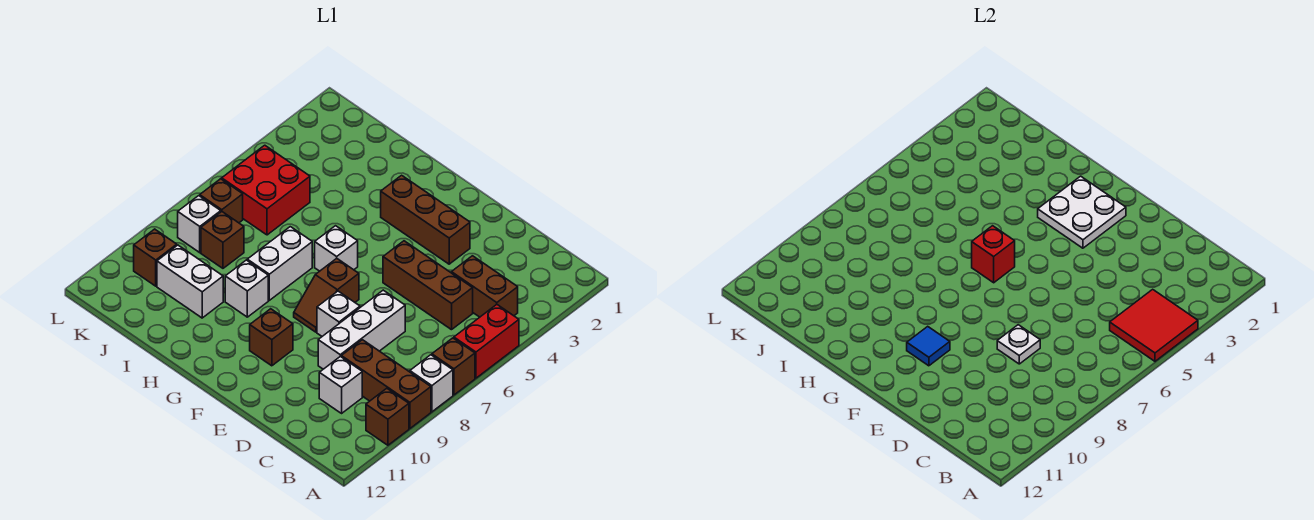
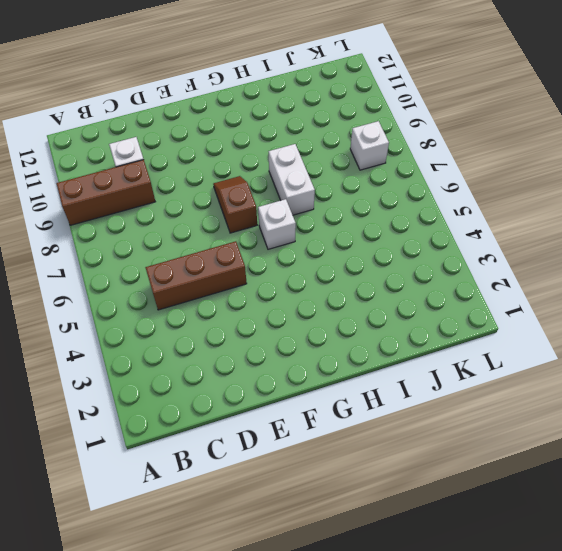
none -> red 1x2 brick [454,305,519,378]
none -> brown 1x1 brick [432,338,475,395]
none -> white 1x1 brick [410,355,453,412]

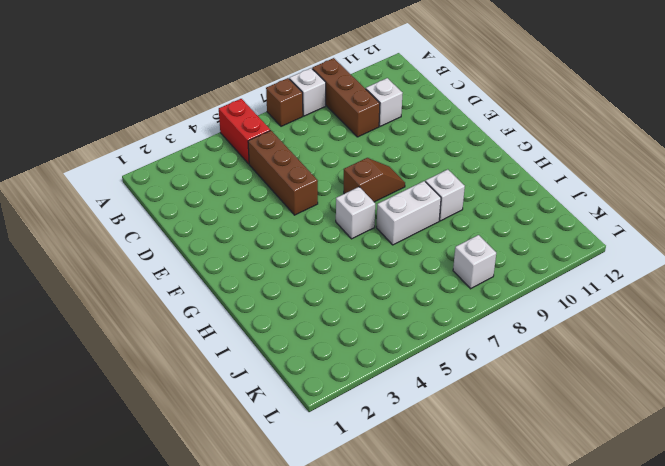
red 1x2 brick [219,99,270,164] -> red 1x2 brick turned to [454,305,519,378]
none -> brown 1x1 brick [366,388,409,445]
none -> brown 1x2 brick [452,256,518,317]
none -> white 1x3 brick [318,290,405,369]

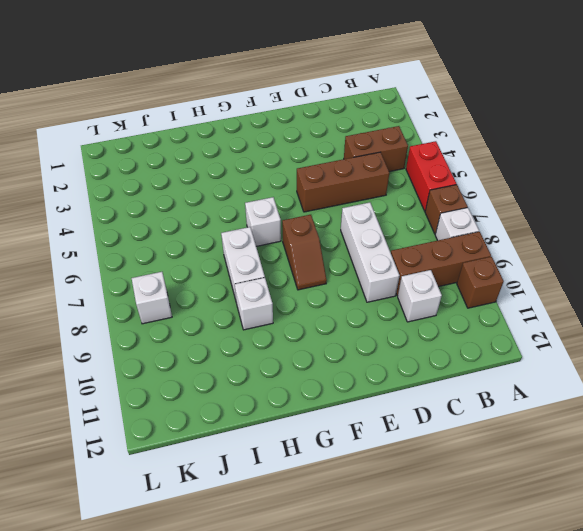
none -> brown 1x3 brick [381,175,470,264]
none -> white 1x1 brick [317,291,360,336]
none -> brown 1x1 brick [250,309,293,366]

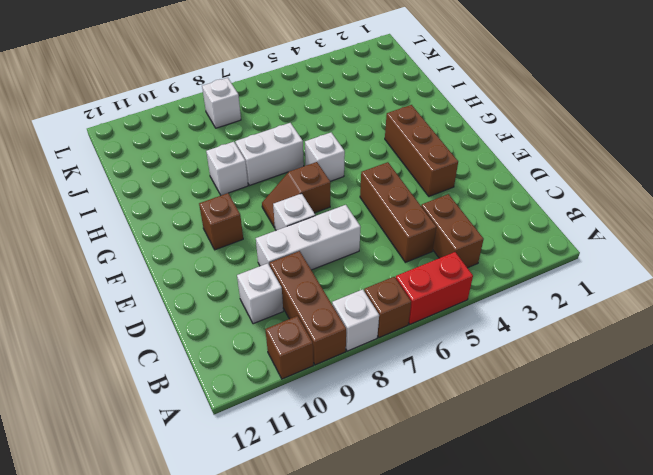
none -> white 1x2 brick [157,245,223,318]
none -> red 2x2 brick [222,145,310,235]
none -> brown 1x1 brick [201,212,244,268]

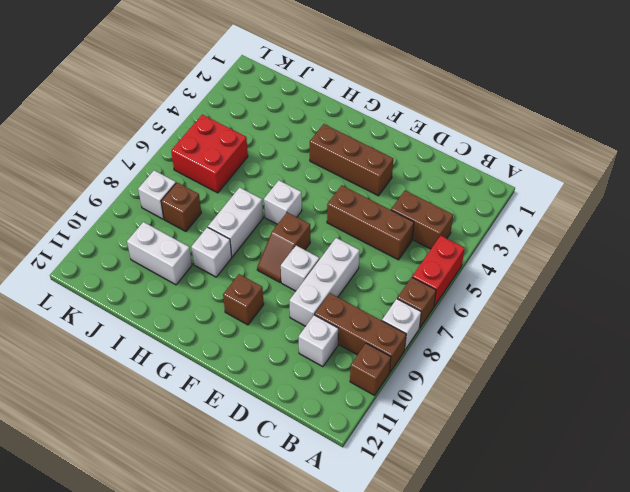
none -> brown 1x1 brick [200,179,243,223]
none -> brown 1x1 brick [134,229,177,286]
none -> red 2x2 tile [1110,289,1198,361]

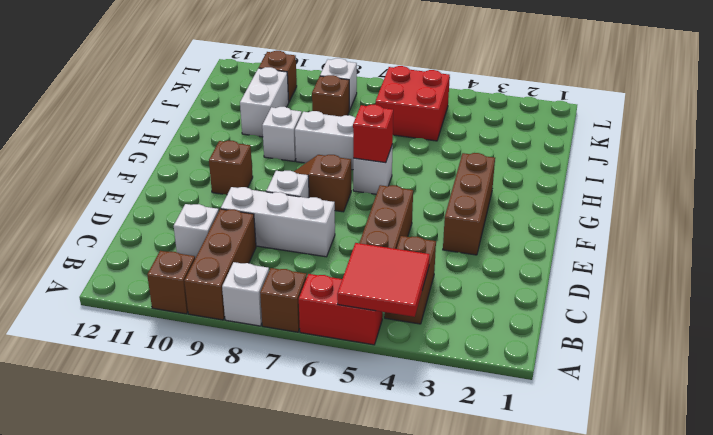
none -> brown 1x1 brick [200,179,243,223]
none -> white 1x1 plate [997,325,1040,364]
none -> white 2x2 plate [1038,176,1126,248]

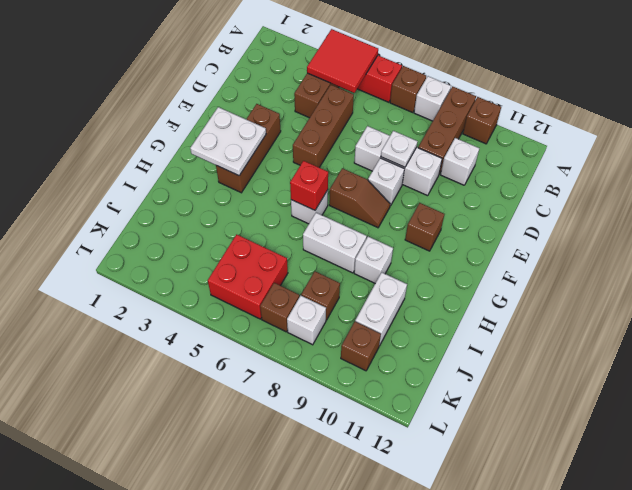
none -> blue 1x1 tile [907,326,950,366]

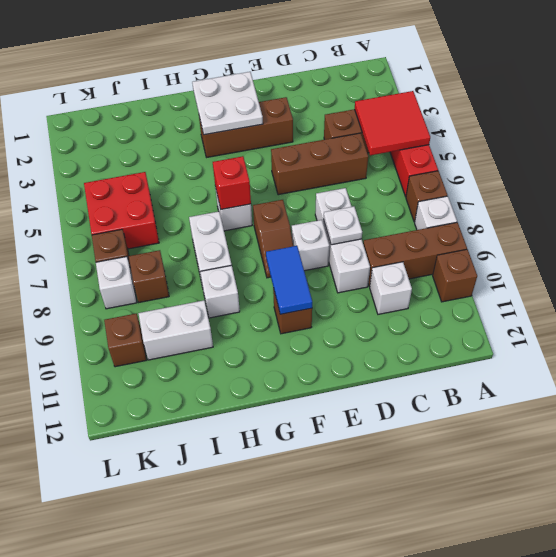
blue 1x2 tile [266,246,312,314] -> blue 1x1 tile [907,326,950,366]

